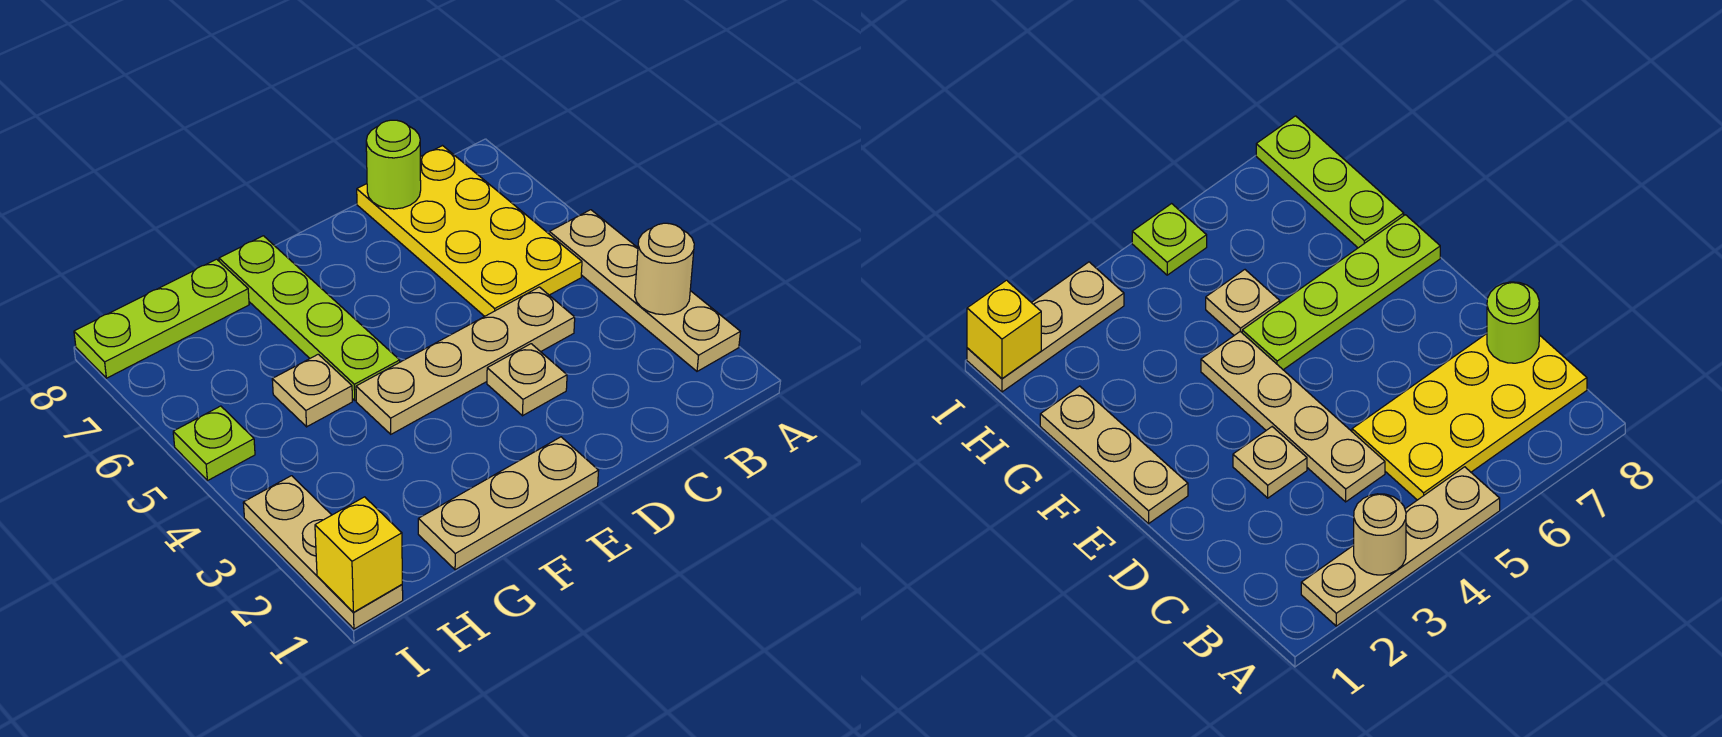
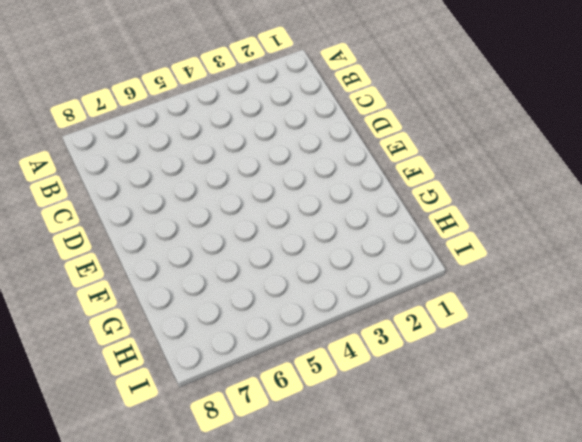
none -> tan 1x4 plate [549,210,740,371]
none -> yellow 2x4 plate [357,146,582,316]
none -> tan 1x4 plate [356,287,575,434]

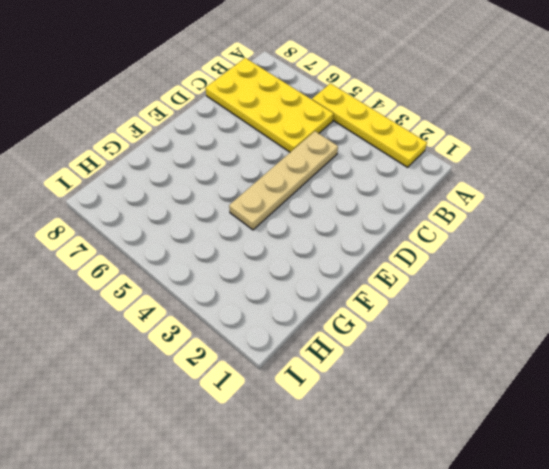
yellow 1x4 plate [312,84,427,167] -> tan 1x4 plate [549,210,740,371]
none -> tan 1x1 plate [487,344,567,416]
none -> tan 1x3 plate [418,437,599,570]
none -> lime 1x4 plate [219,236,400,400]

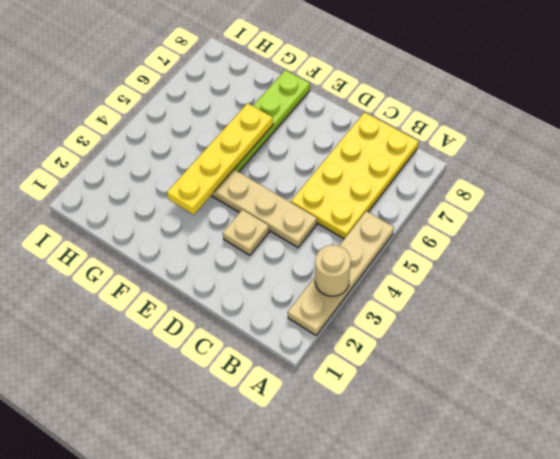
yellow 1x4 plate [167,103,273,215] -> none
none -> tan 1x3 plate [418,437,599,570]
none -> tan 1x1 plate [272,354,352,427]
none -> lime 1x3 plate [74,259,249,378]

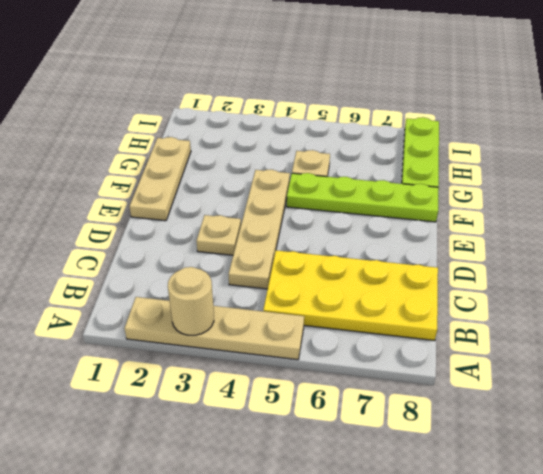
none -> tan 1x3 plate [243,476,403,629]
none -> lime 1x1 plate [173,406,255,481]
none -> lime 1x1 round brick [366,120,421,209]

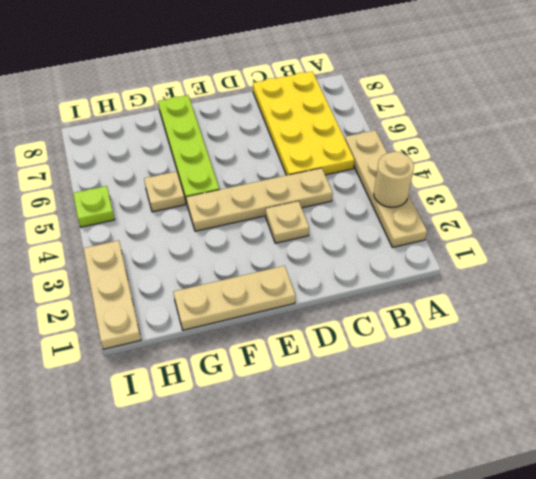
none -> lime 1x3 plate [74,259,249,378]
none -> lime 1x1 round brick [366,120,421,209]
none -> yellow 1x1 brick [315,497,402,612]

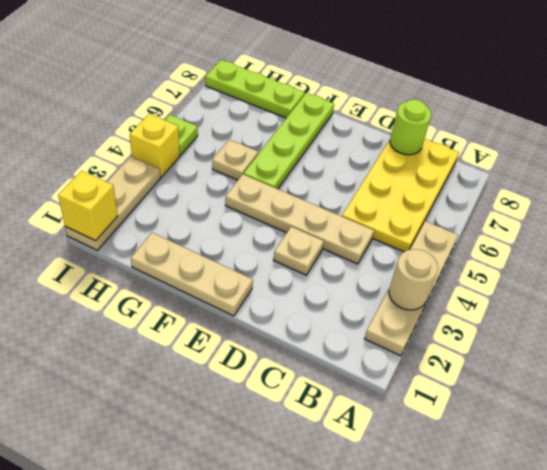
yellow 1x1 brick [130,114,180,177] -> none

